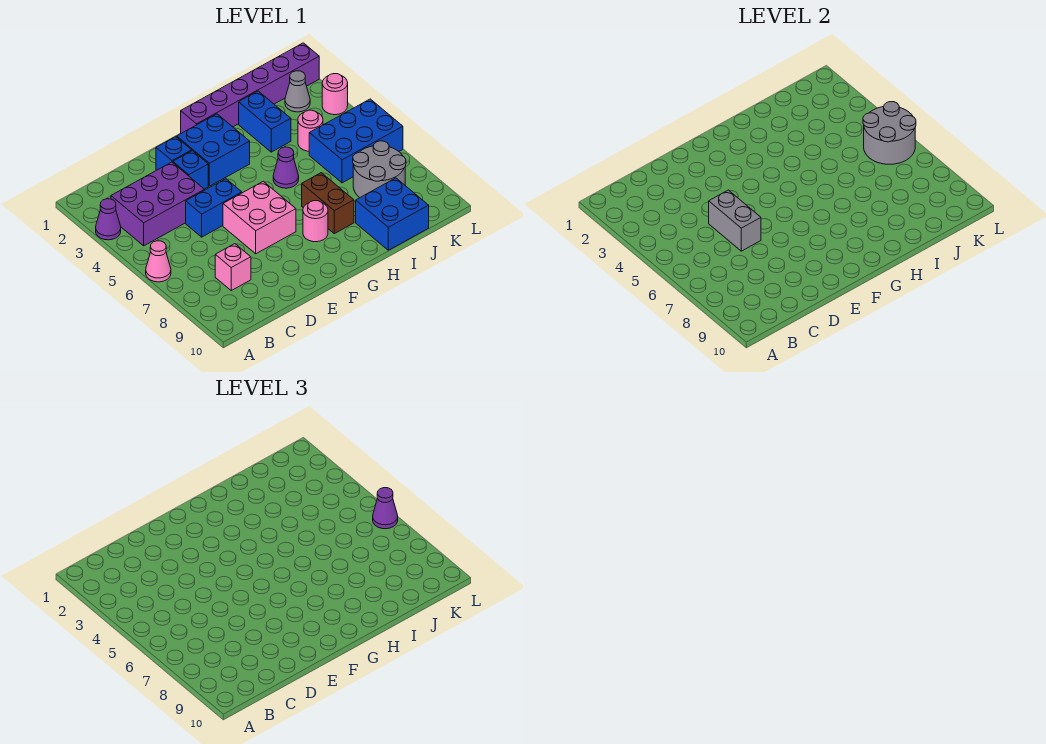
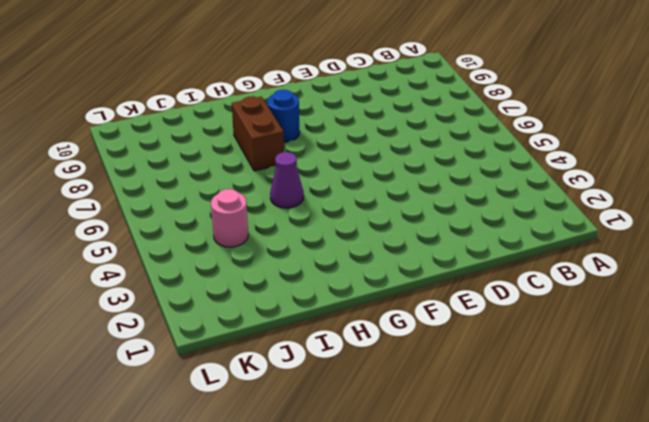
blue 1x1 round brick [267,90,300,142] -> pink 1x1 round brick [303,201,328,242]
none -> purple 1x1 cone [96,199,121,240]
none -> pink 1x1 cone [146,241,171,282]
none -> purple 2x3 brick [111,162,205,246]

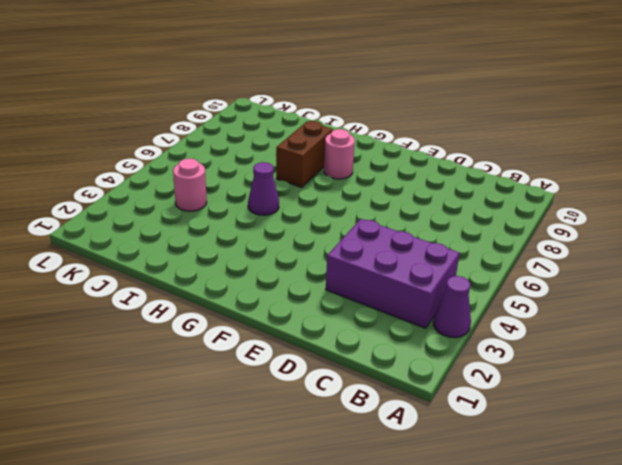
none -> pink 1x1 cone [146,241,171,282]
none -> pink 1x1 brick [215,244,251,290]
none -> blue 1x2 brick [186,179,242,237]

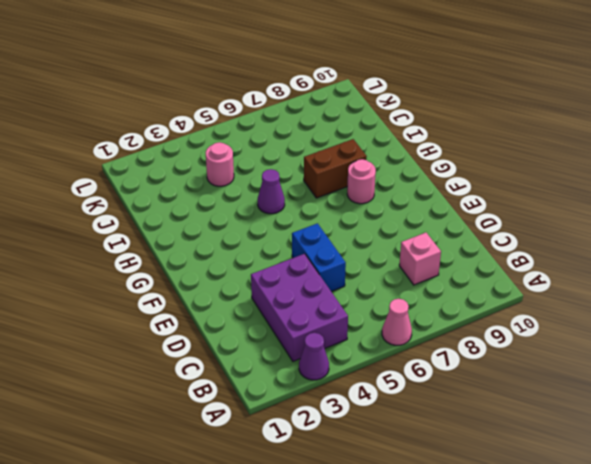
none -> blue 1x1 brick [156,137,192,170]
none -> blue 1x1 brick [173,151,208,189]
none -> pink 2x2 brick [223,181,296,254]

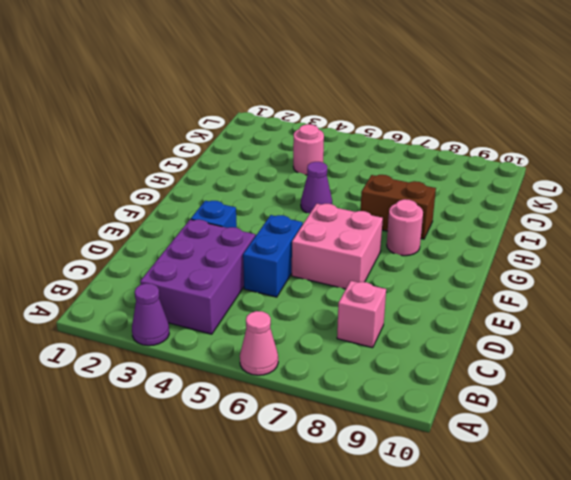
none -> blue 1x1 brick [156,137,192,170]
none -> blue 2x2 brick [177,114,250,186]
none -> purple 1x6 brick [181,43,319,133]

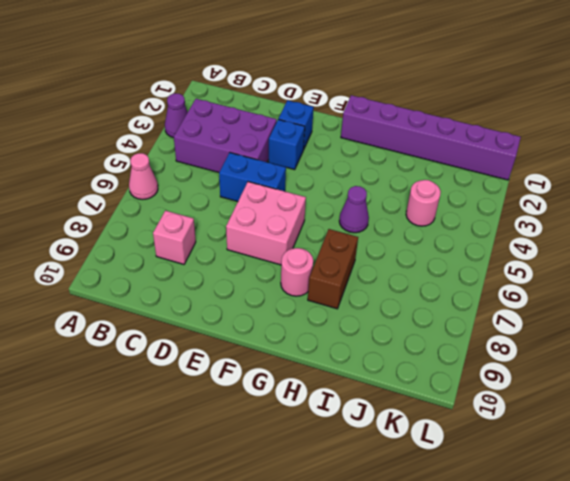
none -> blue 2x2 brick [177,114,250,186]
none -> blue 1x2 brick [239,91,291,152]
none -> blue 2x2 brick [356,178,429,250]

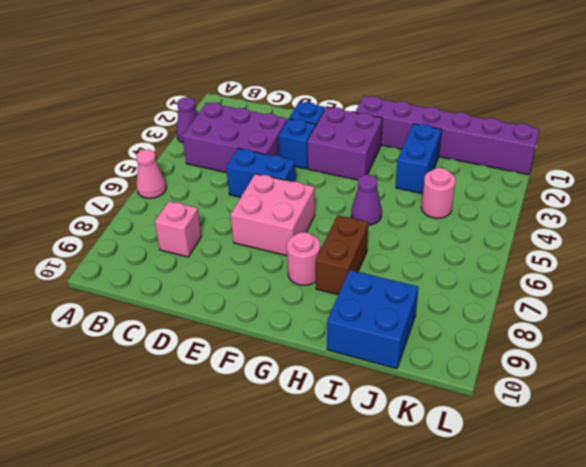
purple 2x2 brick [307,107,382,180] -> blue 2x2 brick [177,114,250,186]
none -> blue 2x3 brick [309,99,403,183]
none -> grey 2x2 round brick [353,141,406,198]
none -> grey 1x1 cone [285,71,310,112]

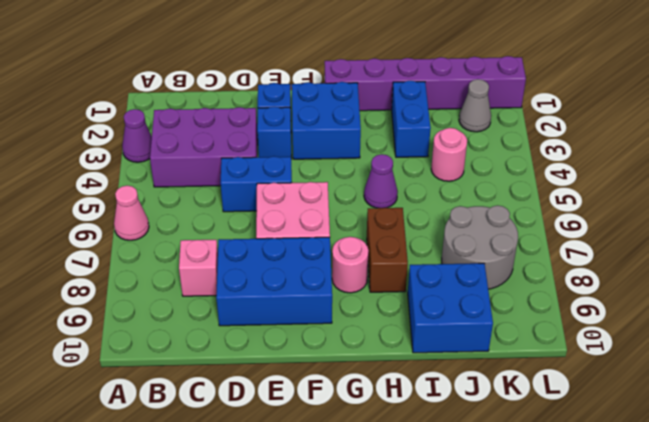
blue 2x3 brick [216,237,332,326] -> blue 2x3 brick moved to [309,99,403,183]
none -> pink 1x1 round brick [322,74,348,115]
none -> grey 1x2 brick [709,190,761,251]
none -> grey 2x2 round brick [863,102,916,164]

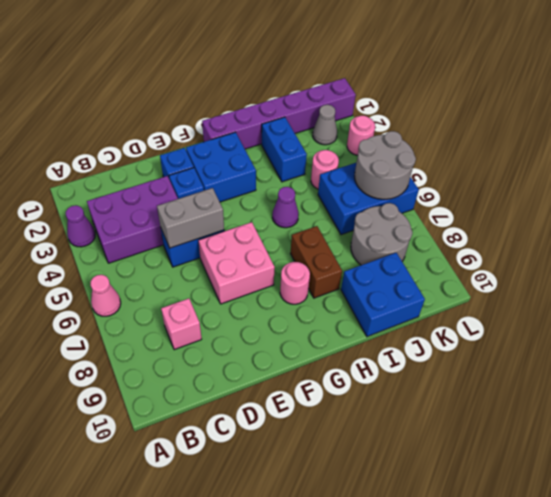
grey 1x2 brick [157,188,224,248] -> grey 1x2 brick turned to [709,190,761,251]
none -> purple 1x1 cone [373,488,398,529]

